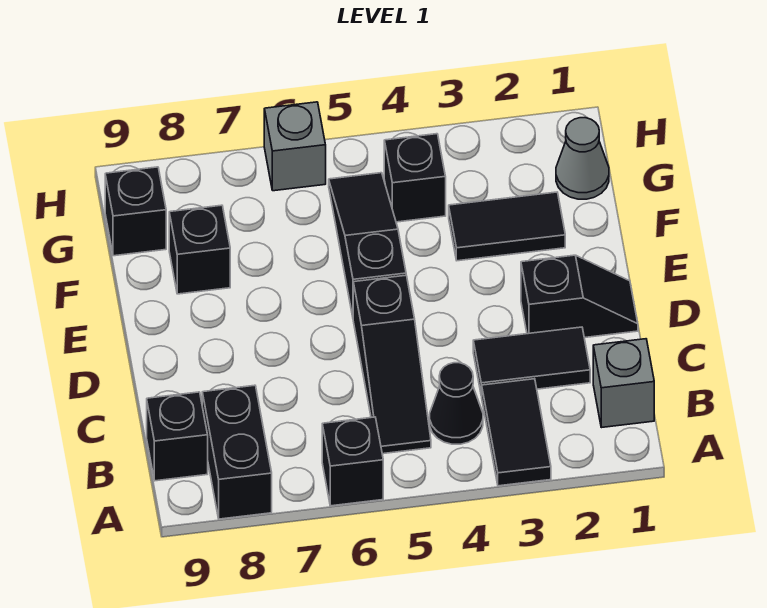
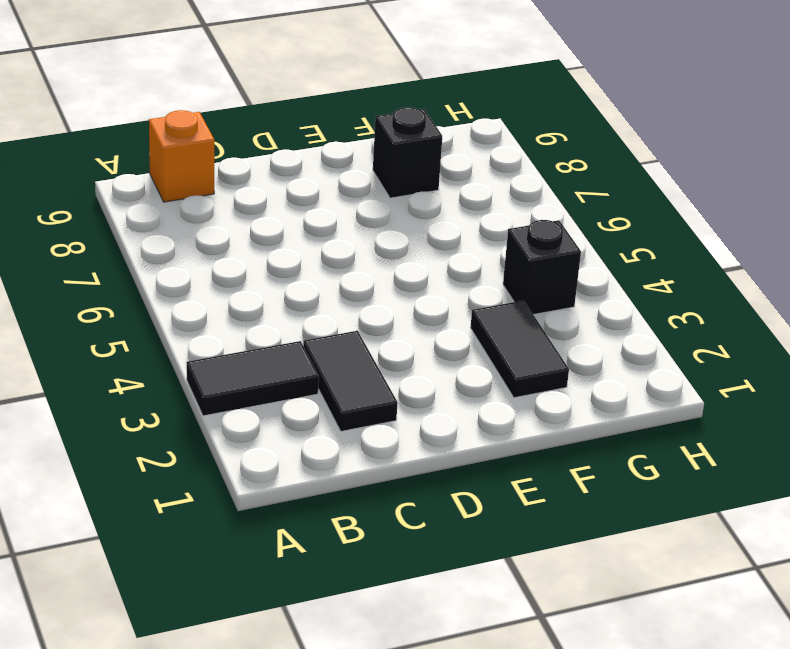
orange 1x1 brick [149,110,214,202] -> black 1x1 brick [147,392,208,481]
none -> black 1x1 brick [322,417,383,506]
none -> black 1x2 brick [202,385,272,519]
none -> grey 1x1 brick [593,339,654,428]

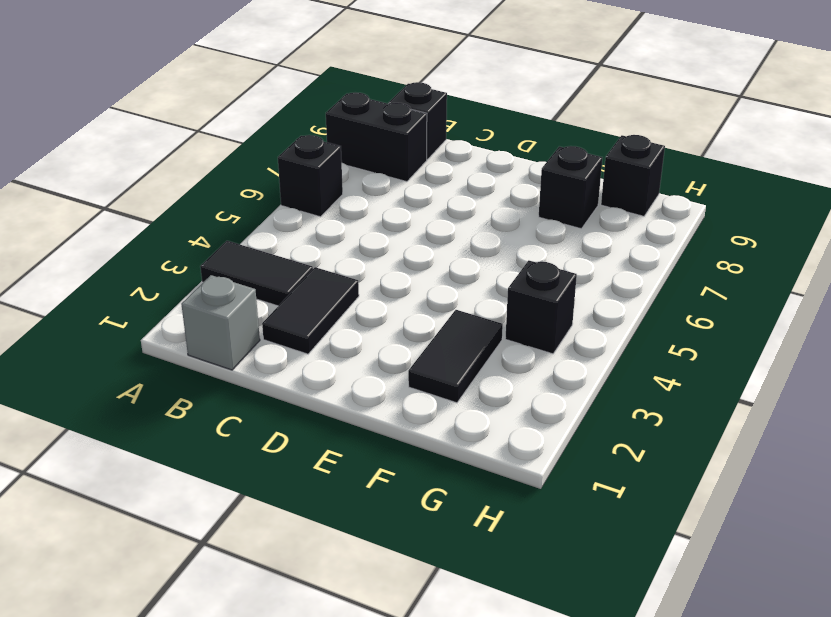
none -> black 1x1 cone [430,363,483,444]
none -> black 1x3 slope [353,275,431,454]
none -> black 1x2 slope [521,255,638,338]

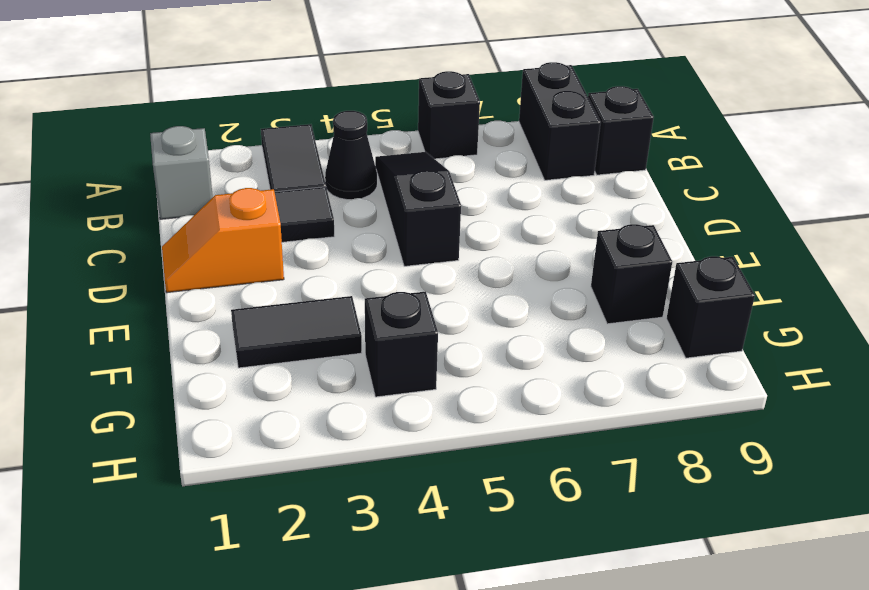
orange 1x2 slope [162,188,284,293] -> black 1x2 slope [521,255,638,338]
none -> black 1x3 slope [329,173,406,316]
none -> grey 1x1 cone [556,118,609,199]
none -> grey 1x1 brick [264,102,326,191]

